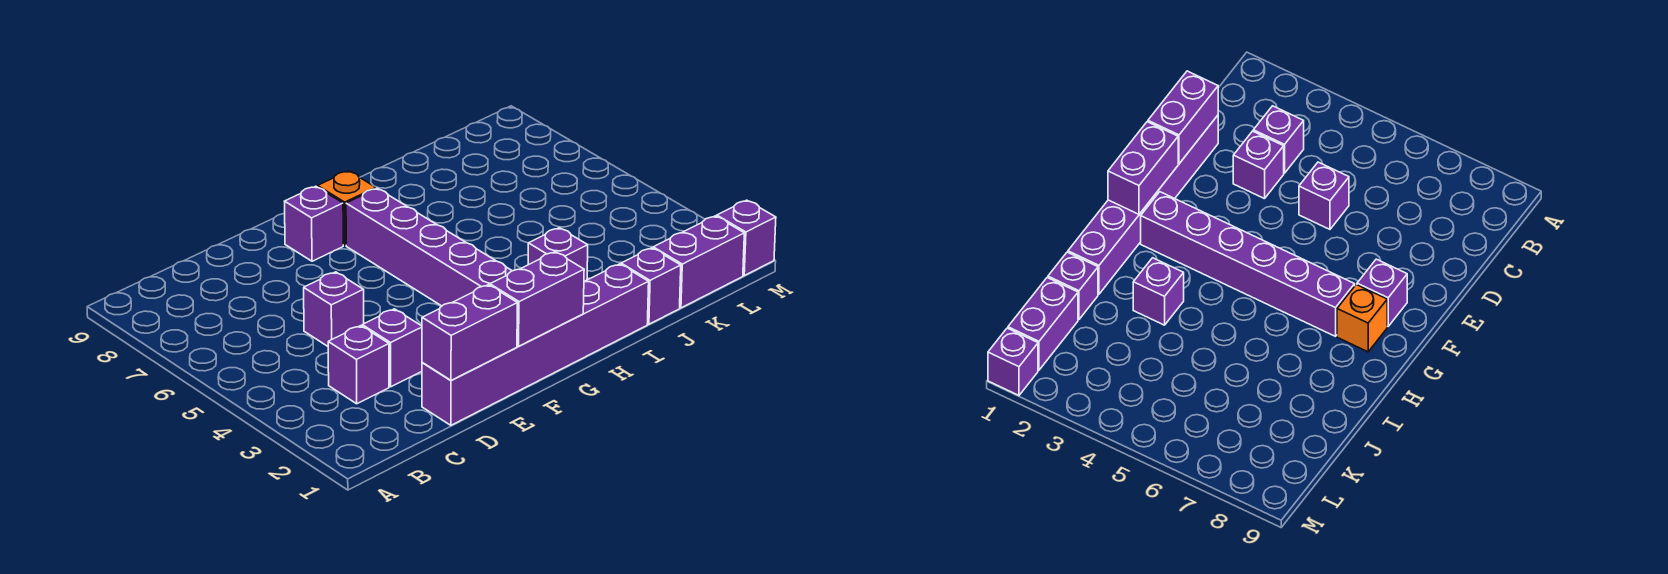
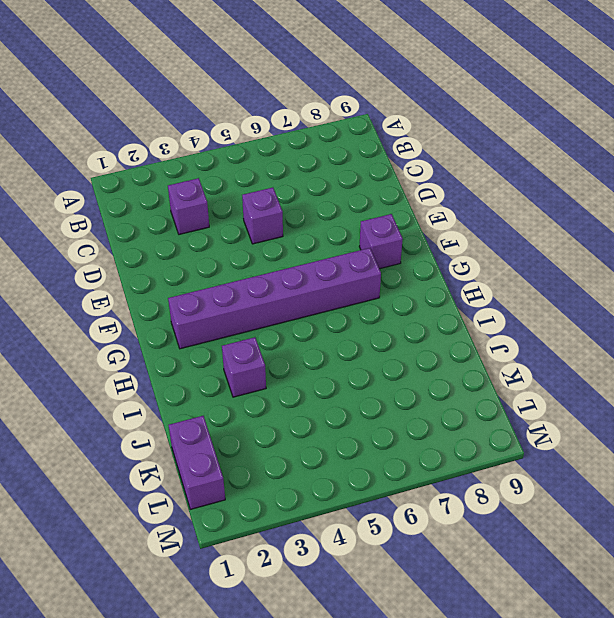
none -> purple 1x6 brick [422,264,649,425]
none -> purple 1x1 brick [362,309,422,387]
none -> orange 1x1 brick [318,171,376,245]

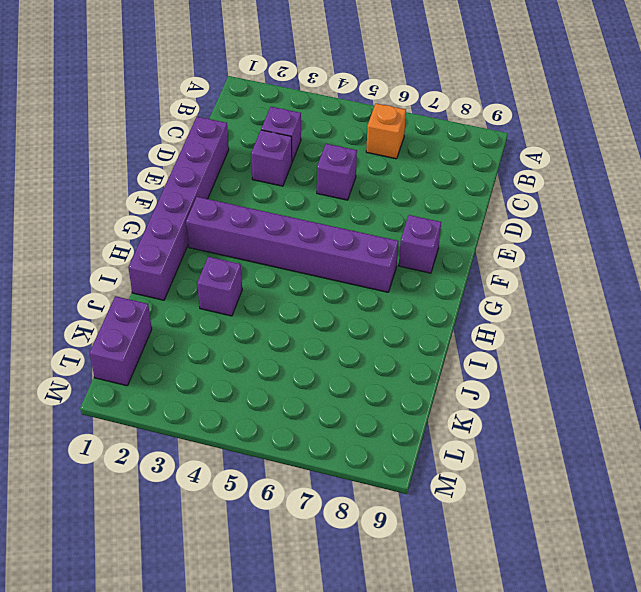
orange 1x1 brick [366,103,406,159] -> orange 1x1 brick moved to [318,171,376,245]
none -> purple 1x1 brick [621,248,681,324]
none -> purple 1x1 brick [717,200,776,275]
none -> purple 1x2 brick [422,285,517,381]

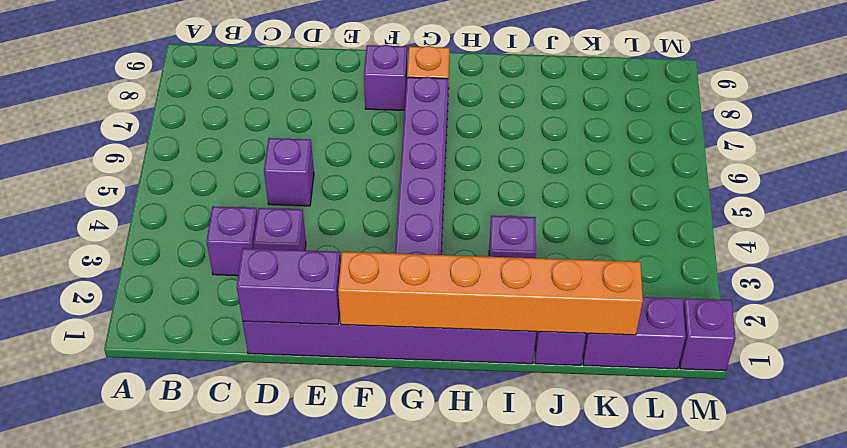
orange 1x6 brick [338,252,643,335] -> purple 1x2 brick [490,252,584,346]

